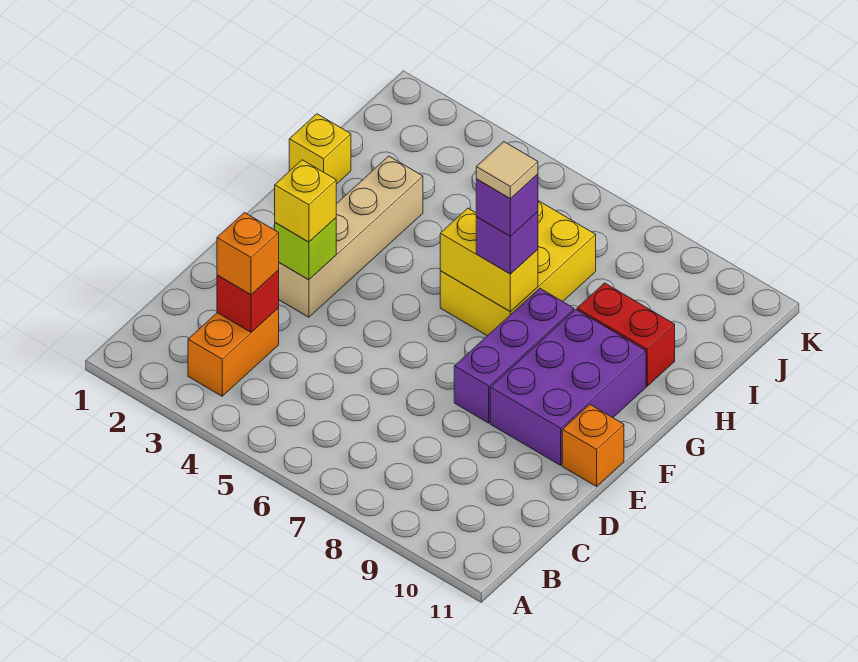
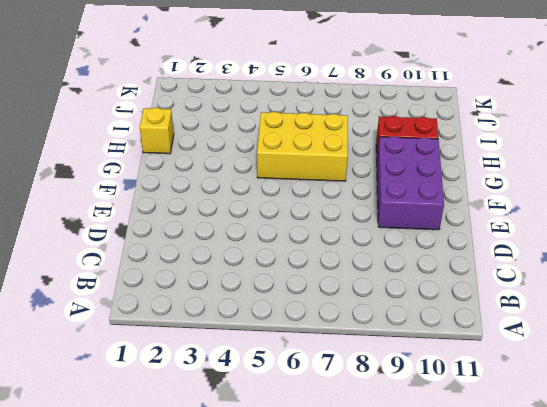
yellow 2x3 brick [257,112,348,181] -> yellow 2x3 brick turned to [440,201,596,336]
none -> orange 1x2 brick [188,308,279,396]
none -> tan 1x4 brick [279,156,423,317]
none -> purple 1x3 brick [454,288,574,423]

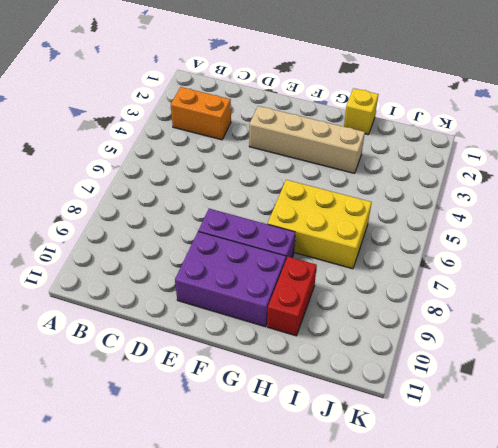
none -> orange 1x1 brick [562,405,624,487]
none -> red 1x1 brick [217,270,279,332]
none -> lime 1x1 brick [275,218,336,280]

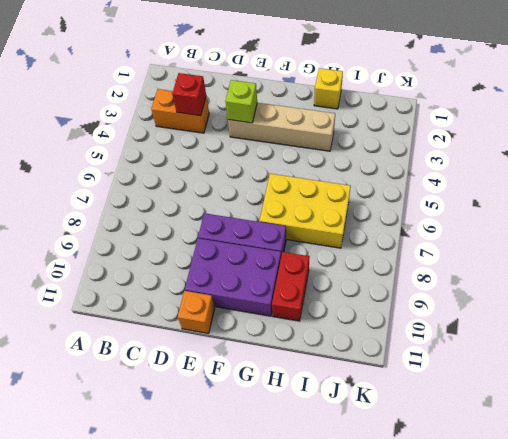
none -> yellow 1x2 brick [440,208,538,311]
none -> orange 1x1 brick [217,213,279,295]
none -> yellow 1x1 brick [275,160,336,242]

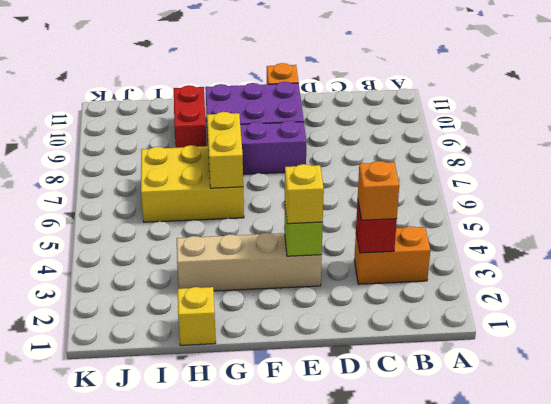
none -> purple 1x1 brick [476,212,538,274]
none -> purple 1x1 brick [476,174,538,236]
none -> tan 1x1 tile [476,142,538,198]

